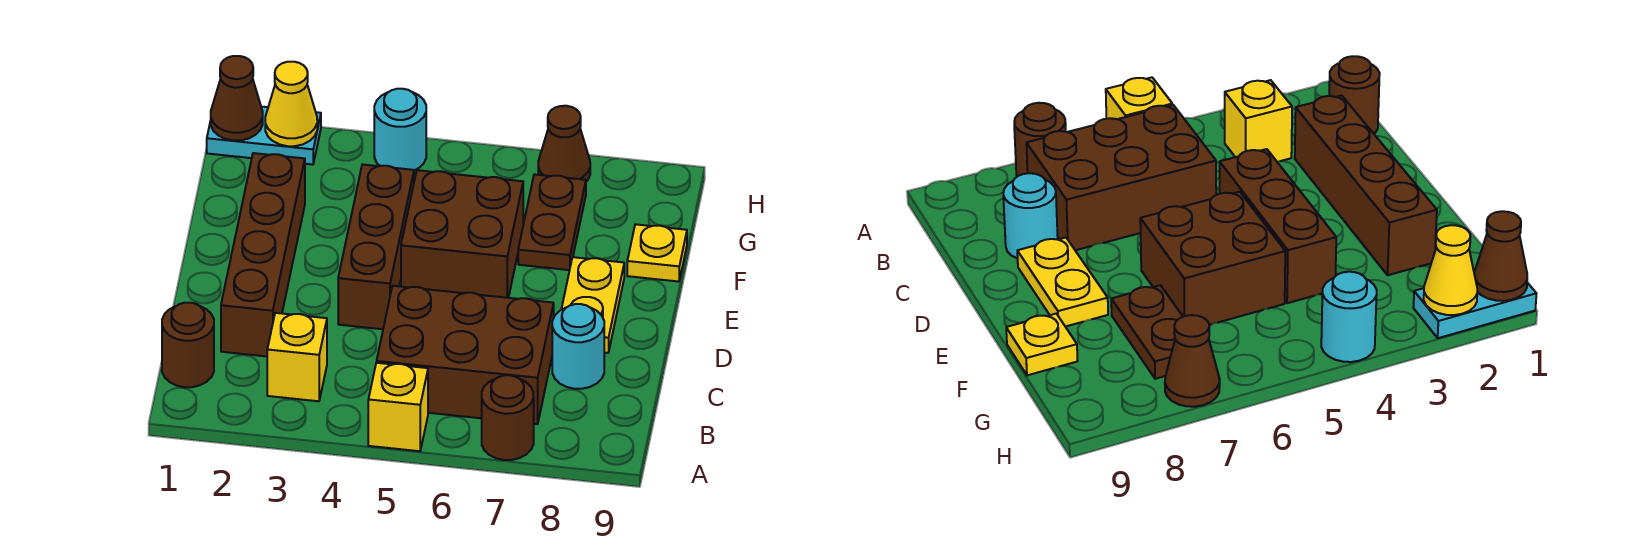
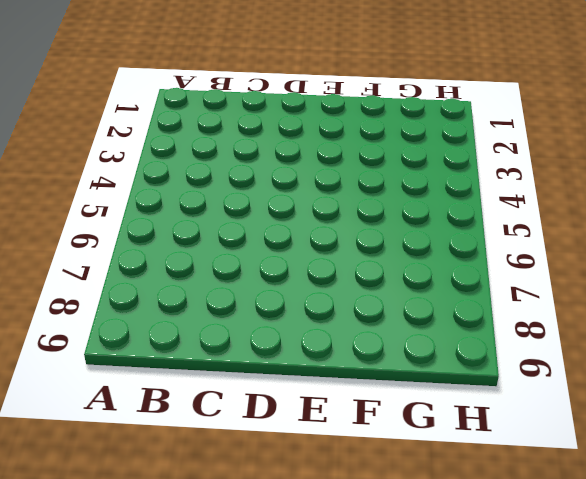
none -> yellow 1x1 brick [368,363,428,451]
none -> brown 1x1 round brick [482,375,534,460]
none -> brown 1x1 round brick [162,303,214,387]

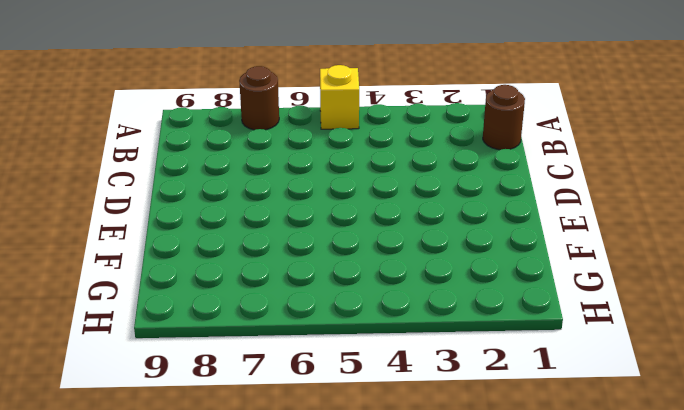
none -> yellow 1x1 brick [267,313,327,401]
none -> brown 2x3 brick [377,286,554,424]
none -> brown 1x4 brick [221,153,305,356]

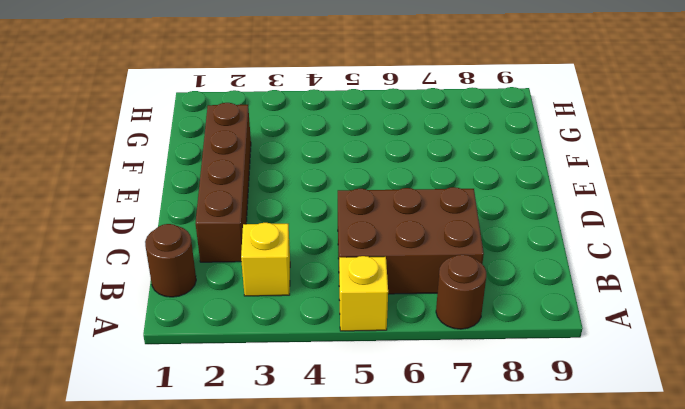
none -> cyan 1x1 round brick [552,304,604,389]
none -> brown 1x3 brick [338,164,414,329]
none -> yellow 1x2 plate [561,257,624,353]

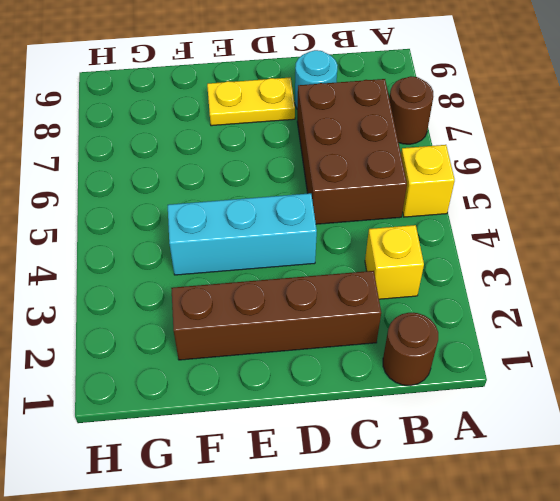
cyan 1x3 brick [168,193,317,275] -> brown 1x3 brick [338,164,414,329]
none -> brown 2x2 brick [401,170,523,298]
none -> brown 1x2 plate [518,174,586,270]
none -> yellow 1x1 plate [627,224,687,282]

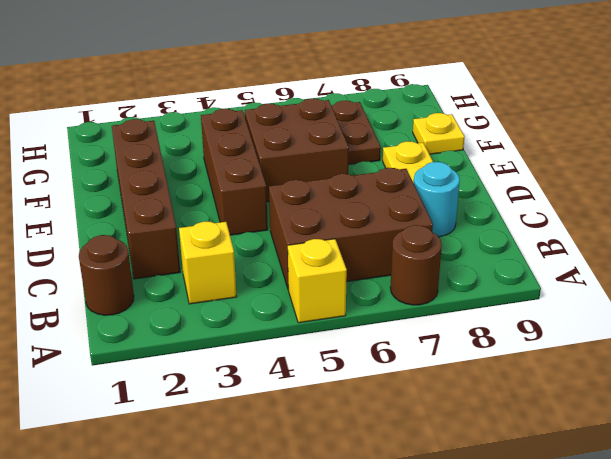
none -> cyan 1x2 plate [207,107,321,164]
none -> cyan 1x1 round brick [374,89,426,170]
none -> brown 1x1 cone [538,106,590,182]

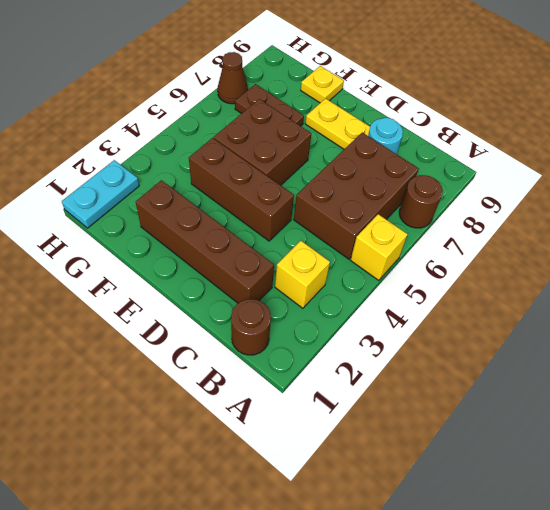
none -> cyan 1x1 round brick [374,89,426,170]
none -> brown 1x1 cone [211,56,263,140]
none -> yellow 1x1 cone [265,62,317,146]

